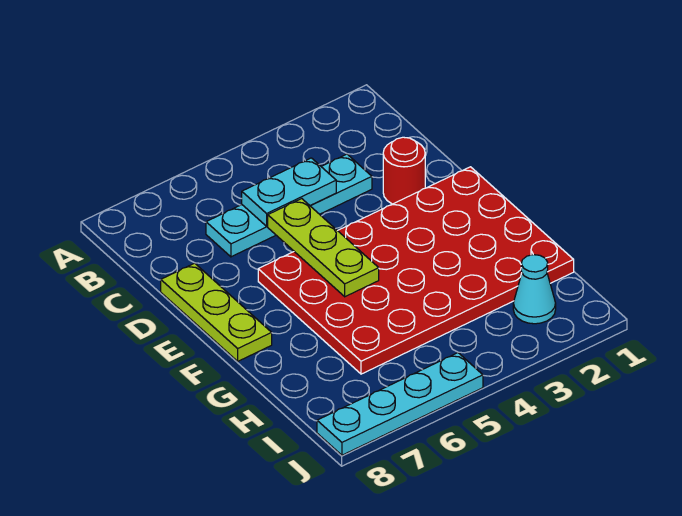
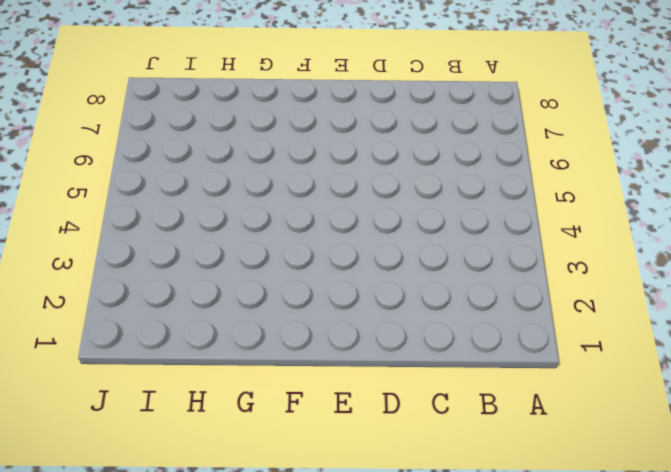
none -> cyan 1x4 plate [206,154,372,257]
none -> red 1x1 round brick [383,137,425,204]

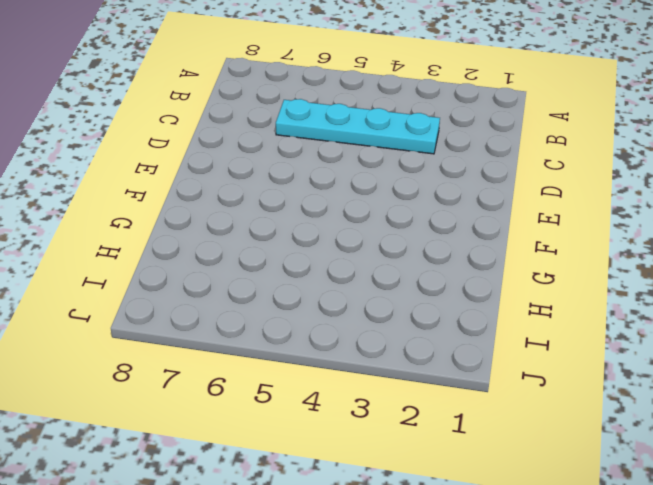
none -> red 1x1 round brick [383,137,425,204]
none -> lime 1x3 plate [161,263,272,361]

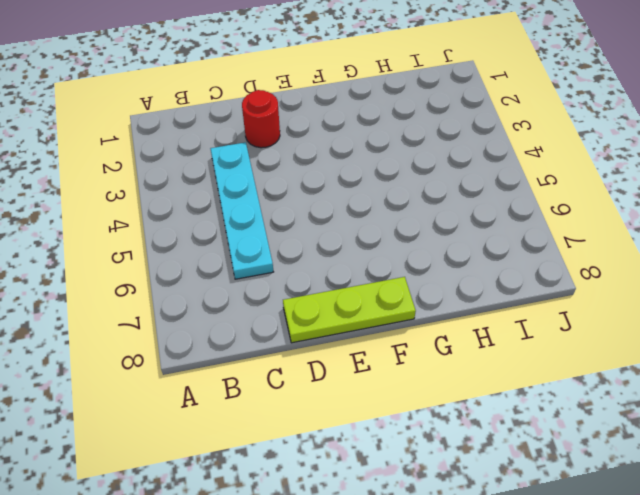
none -> red 4x6 plate [258,167,574,374]
none -> cyan 1x1 cone [513,255,556,324]

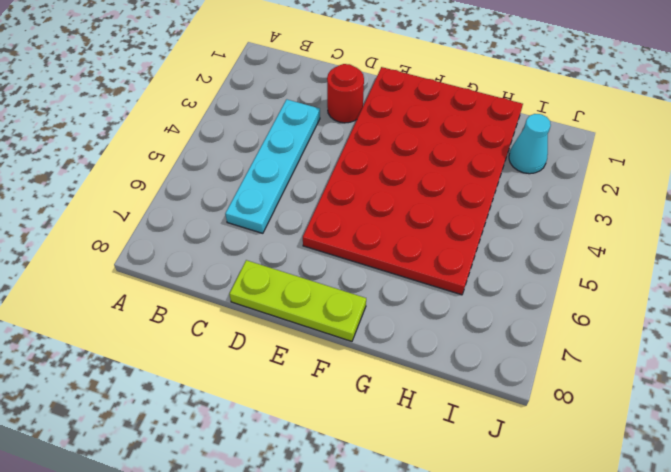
none -> cyan 1x4 plate [317,353,483,455]
none -> cyan 1x2 plate [242,158,336,226]

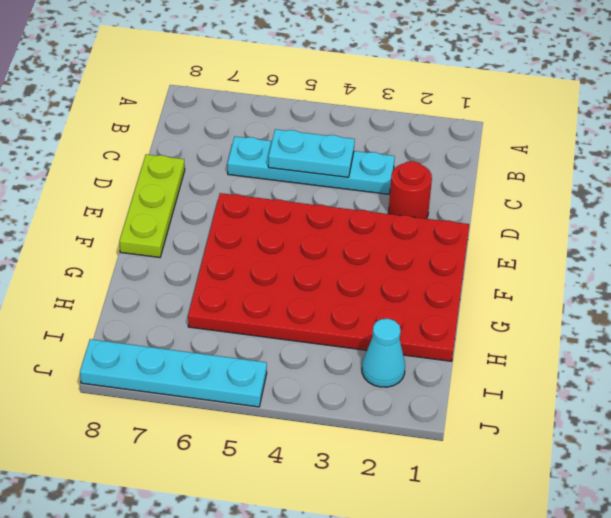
none -> lime 1x3 plate [268,199,379,297]

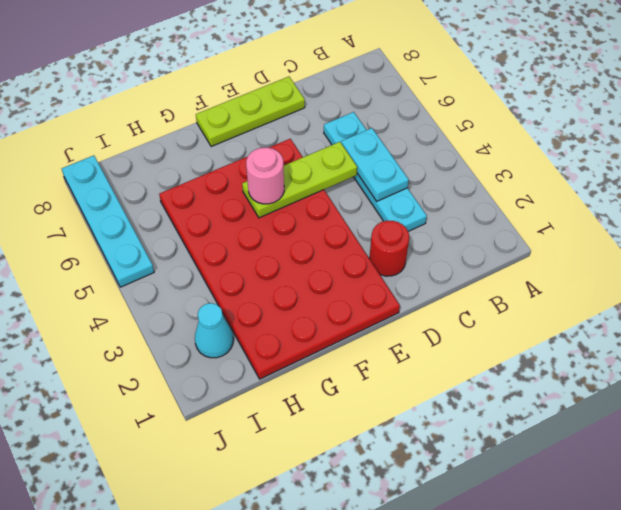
pink 1x1 round brick [246,147,284,204] -> none

